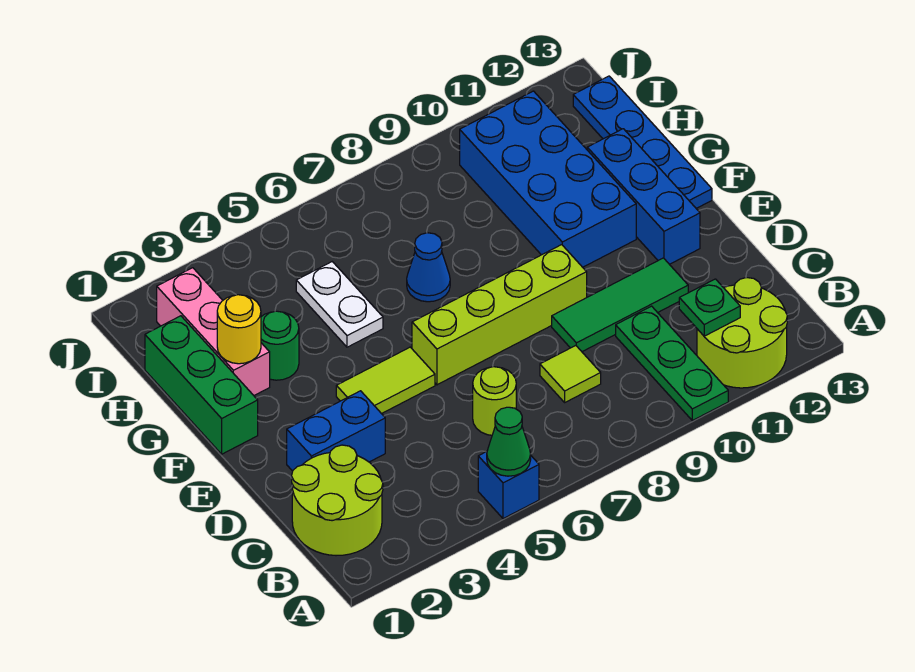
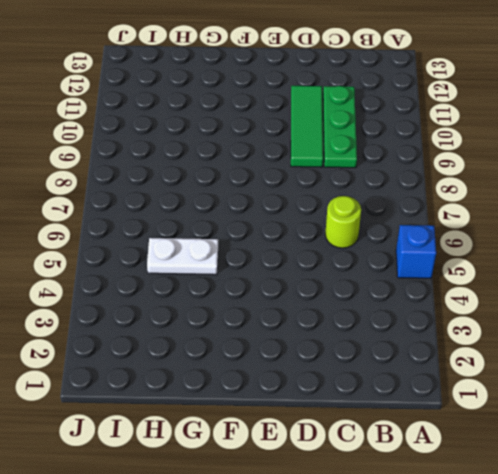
green 1x3 plate [323,86,357,168] -> green 1x3 plate turned to [616,306,728,421]
none -> lime 2x2 round brick [697,278,787,388]
none -> lime 2x2 round brick [292,445,383,556]
none -> lime 1x1 tile [540,346,601,402]

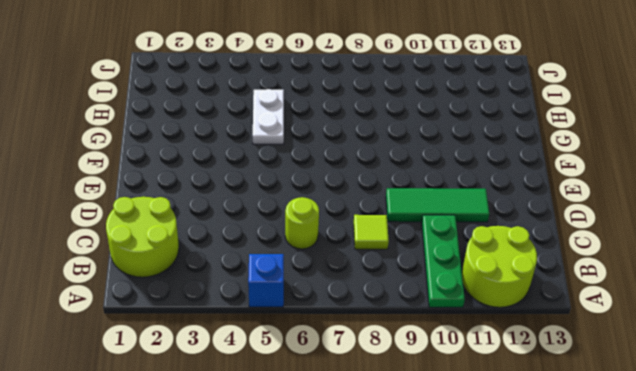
none -> blue 1x2 brick [287,391,385,471]
none -> lime 1x2 tile [336,347,435,414]
none -> lime 1x4 brick [412,245,587,385]

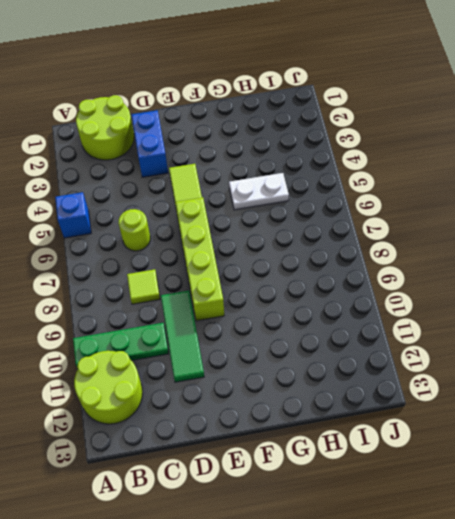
none -> blue 1x3 brick [587,129,700,264]
none -> green 1x3 brick [145,316,258,454]
none -> blue 2x4 brick [460,91,636,267]

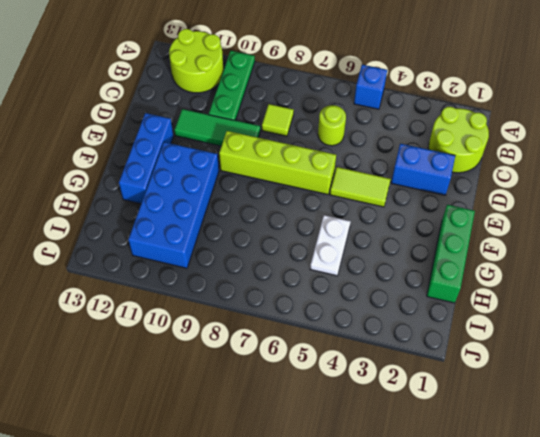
none -> blue 1x4 plate [573,76,712,208]
none -> pink 1x3 brick [157,268,270,395]
none -> green 1x1 round brick [261,311,299,380]

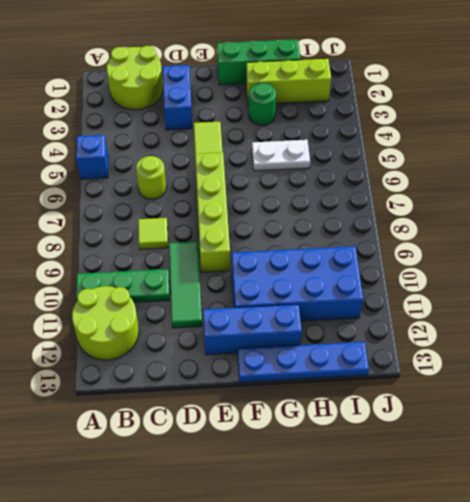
lime 1x3 brick [246,59,331,105] -> pink 1x3 brick [157,268,270,395]
none -> blue 1x1 cone [407,233,450,302]
none -> green 1x1 cone [487,407,531,476]
none -> green 1x1 plate [679,279,740,336]

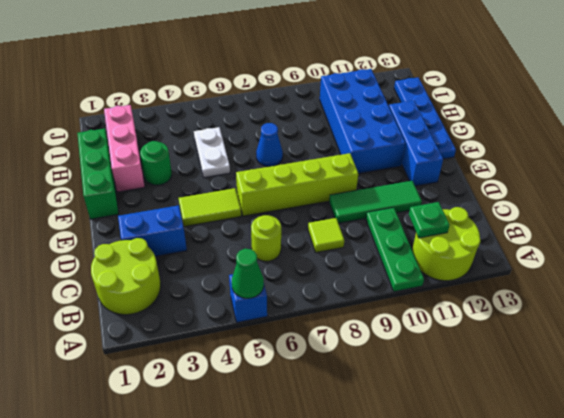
none -> yellow 1x1 round brick [217,295,261,364]

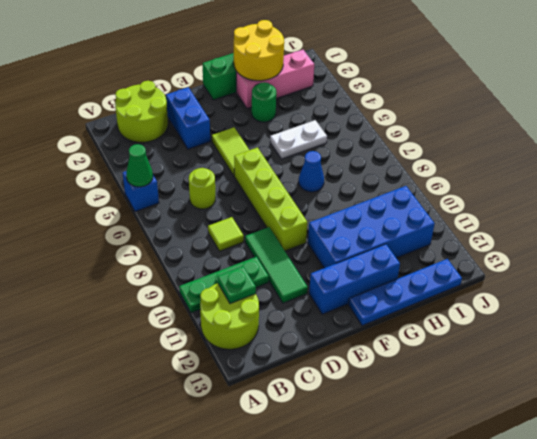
yellow 2x2 round brick [234,20,284,81] -> yellow 1x1 round brick [217,295,261,364]

